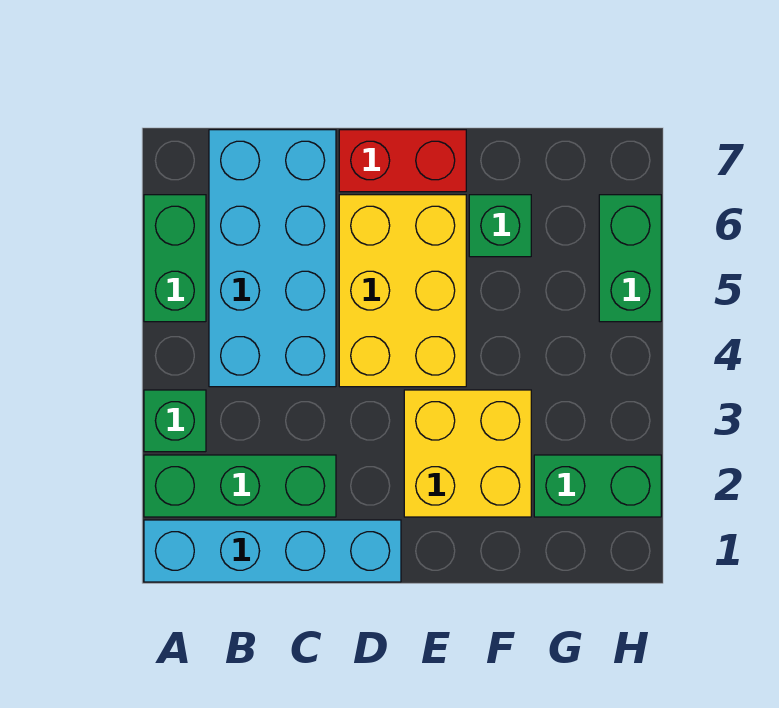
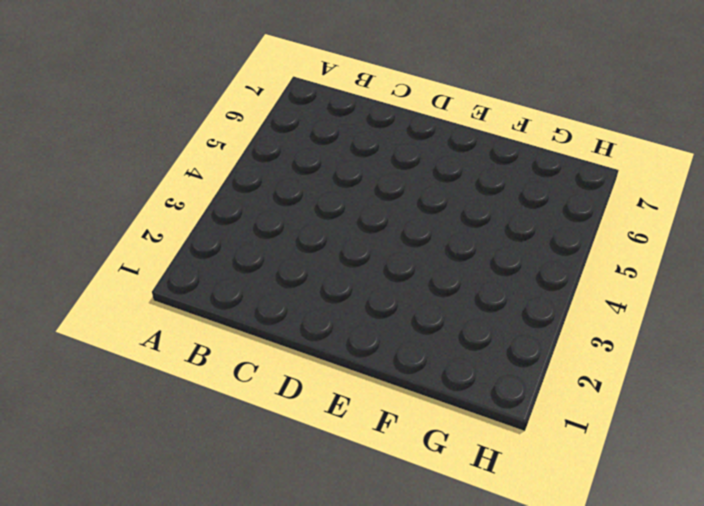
none -> cyan 1x4 brick [144,520,401,582]
none -> green 1x3 brick [144,455,336,517]

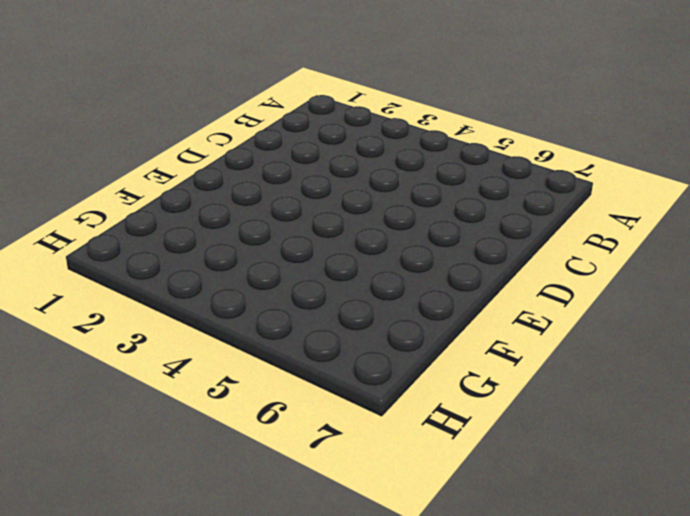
none -> cyan 1x4 brick [144,520,401,582]
none -> green 1x3 brick [144,455,336,517]

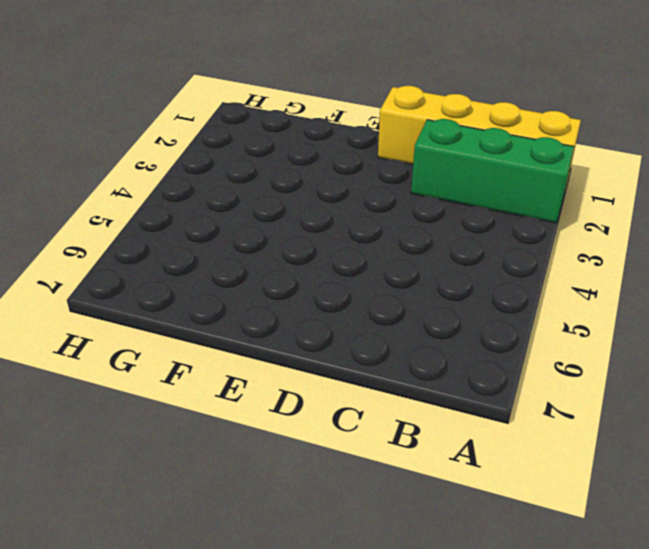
yellow 1x4 brick [378,86,581,184] -> cyan 1x4 brick [144,520,401,582]
none -> green 1x1 brick [144,390,206,452]
none -> green 1x2 brick [144,195,206,322]

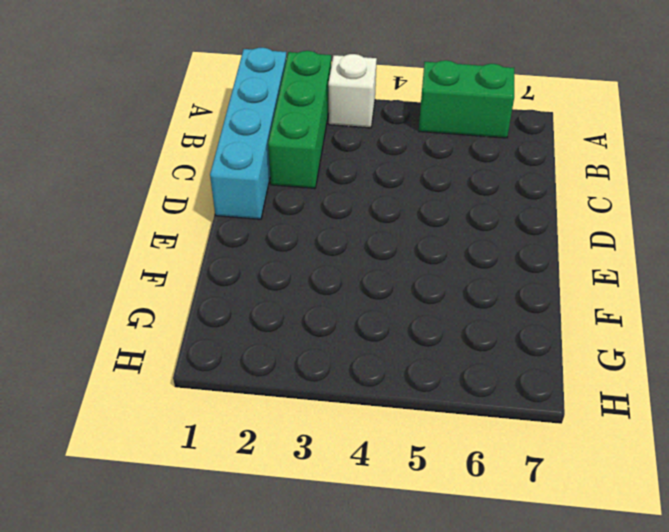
white 1x1 brick [328,54,377,128] -> green 1x1 brick [144,390,206,452]
none -> cyan 2x4 brick [209,130,336,387]
none -> yellow 2x3 brick [339,195,466,387]

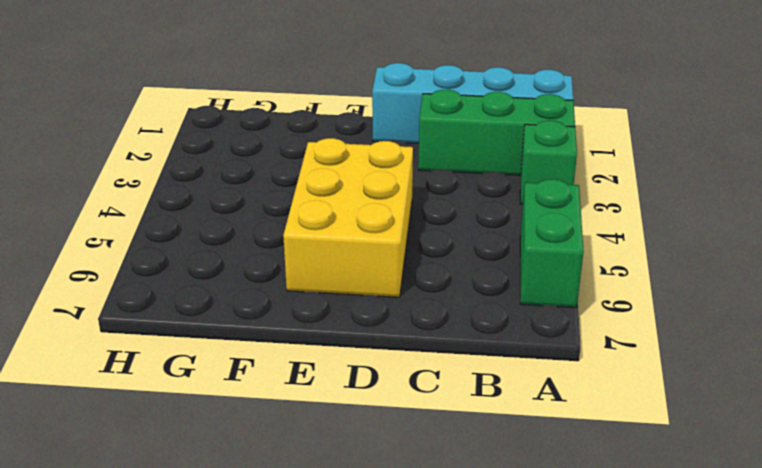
none -> cyan 2x4 brick [209,130,336,387]
none -> red 1x2 brick [339,130,466,192]

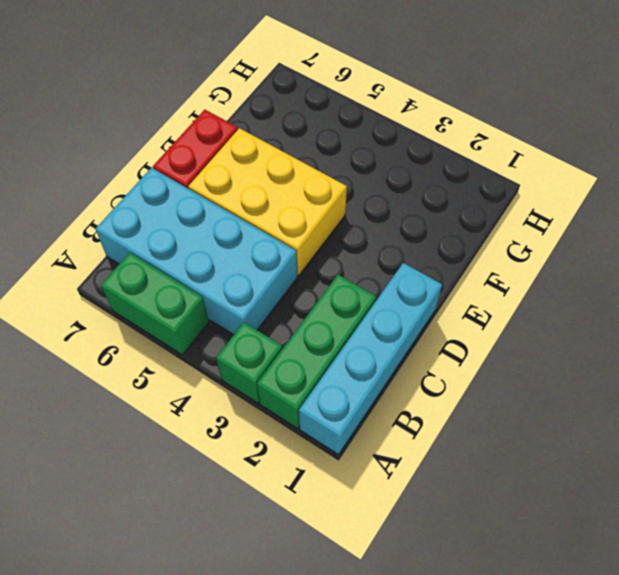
none -> yellow 2x2 brick [404,390,531,517]
none -> green 1x1 brick [469,195,531,257]

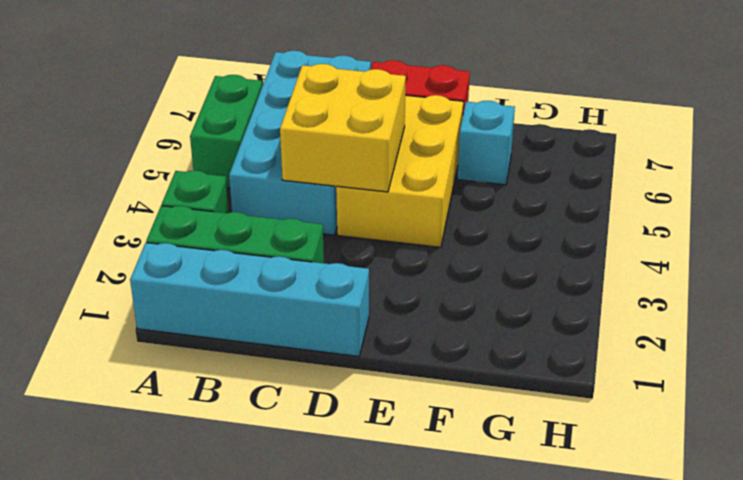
yellow 2x2 brick [280,64,406,192] -> yellow 2x2 brick moved to [404,390,531,517]
cyan 1x1 brick [457,101,515,185] -> green 1x1 brick [469,195,531,257]
none -> green 1x2 brick [534,455,661,517]
none -> green 1x2 brick [599,195,661,322]

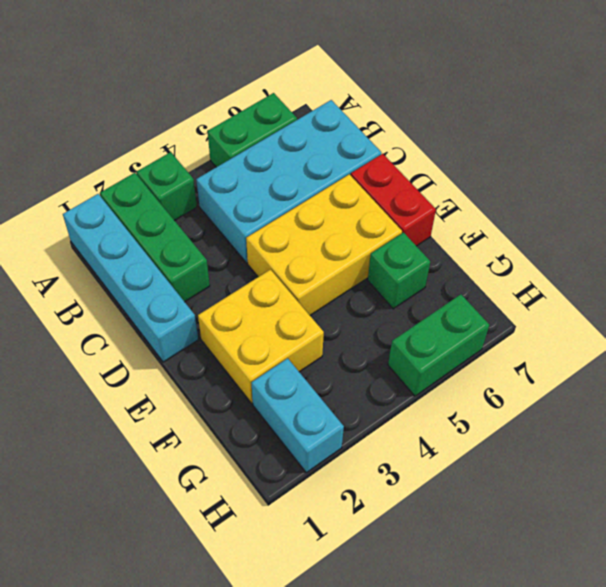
cyan 1x2 brick [252,358,344,473] -> green 1x2 brick [534,455,661,517]

